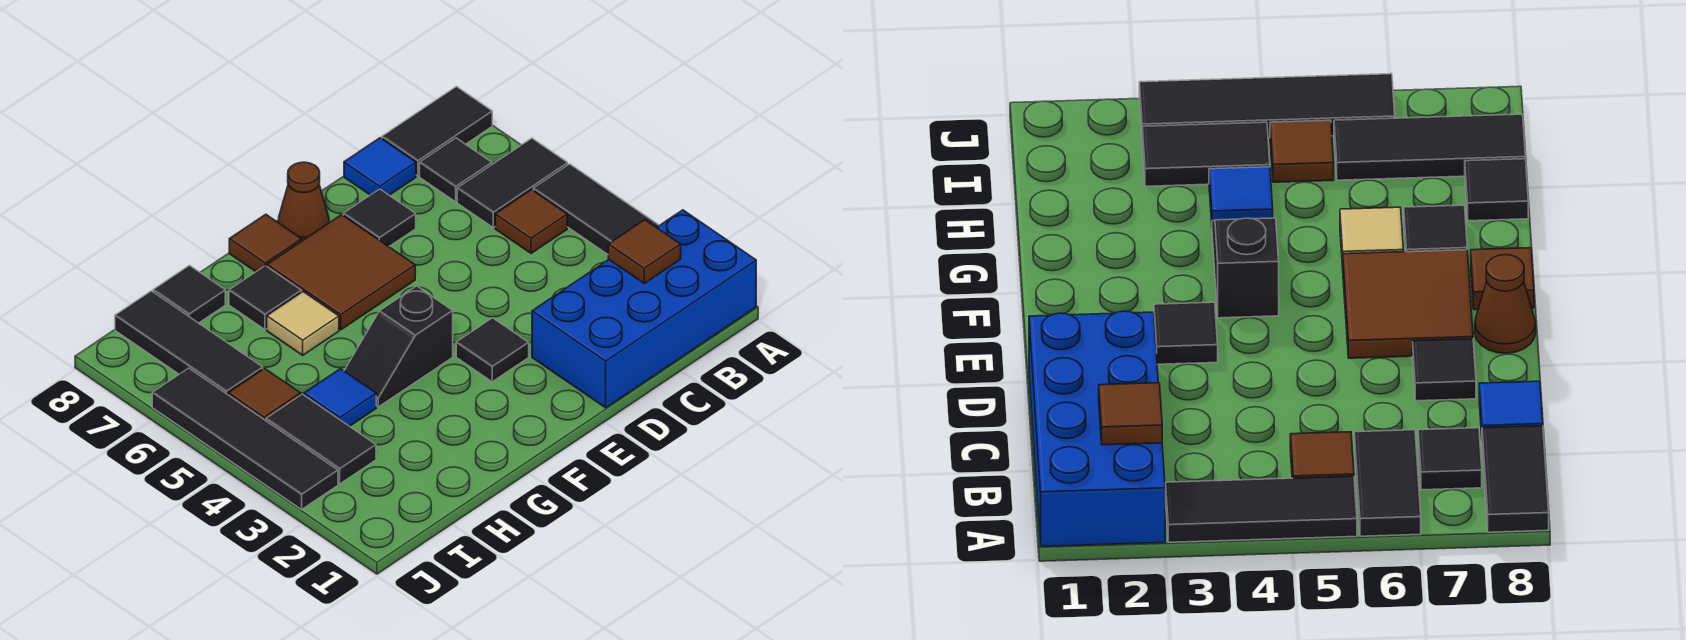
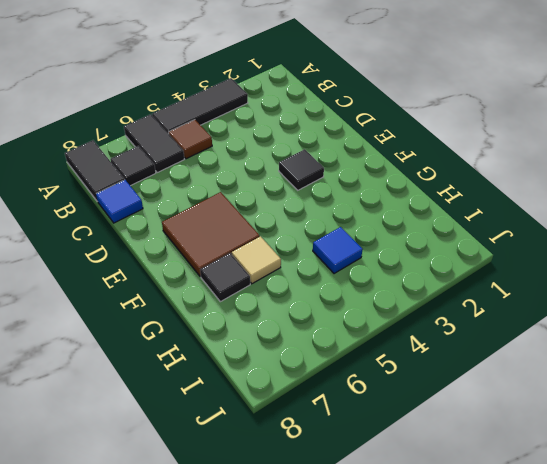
none -> blue 2x4 brick [532,210,756,408]
none -> black 1x1 tile [343,189,416,247]
none -> brown 1x1 cone [278,162,329,241]

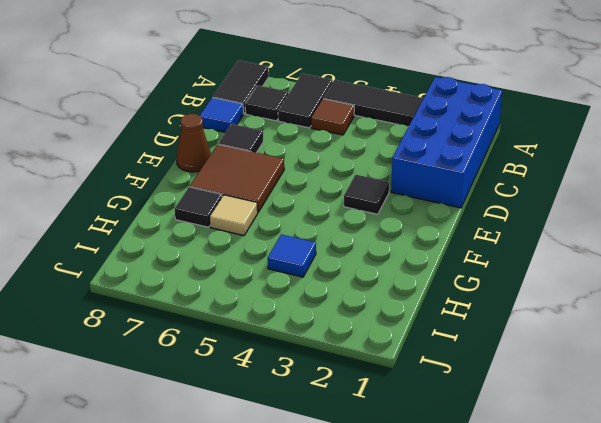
none -> black 1x2 slope [344,286,453,407]
none -> brown 1x1 tile [229,214,302,272]
none -> black 1x1 tile [153,266,225,323]

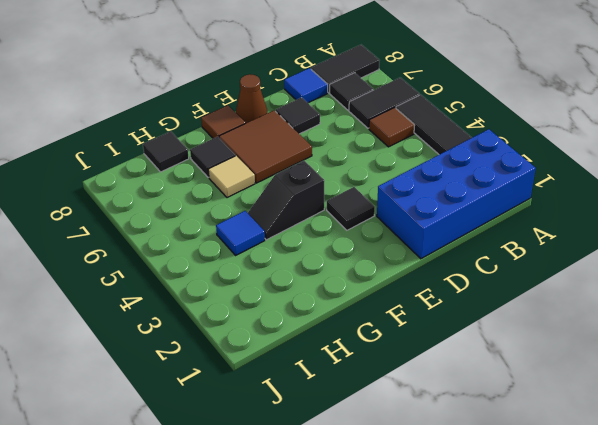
none -> black 1x2 tile [266,394,376,484]
none -> brown 1x1 tile [228,368,301,421]
none -> black 1x3 tile [115,291,263,395]

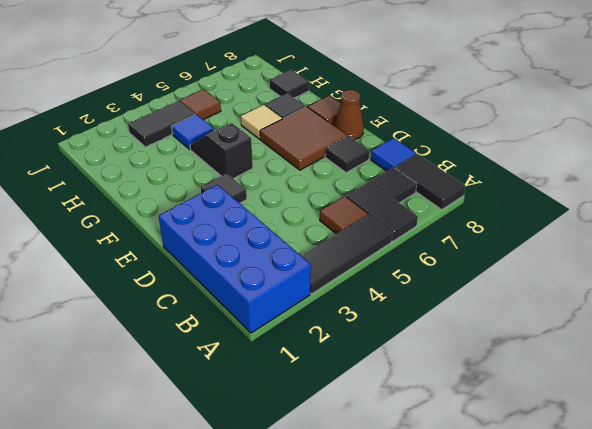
none -> black 1x3 tile [115,291,263,395]
none -> black 1x4 tile [152,368,338,509]
none -> brown 1x1 tile [608,220,681,283]

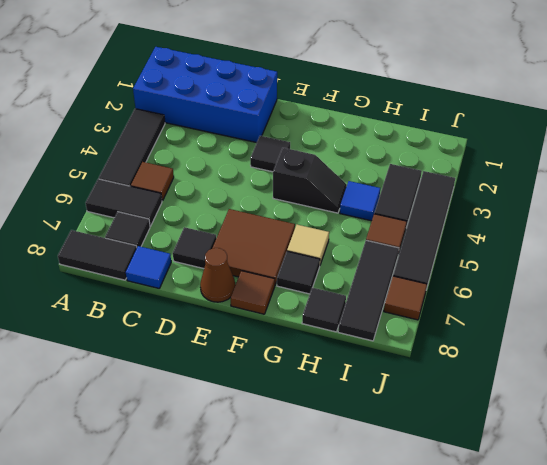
brown 1x1 tile [384,276,427,320] -> brown 1x1 tile moved to [608,220,681,283]

